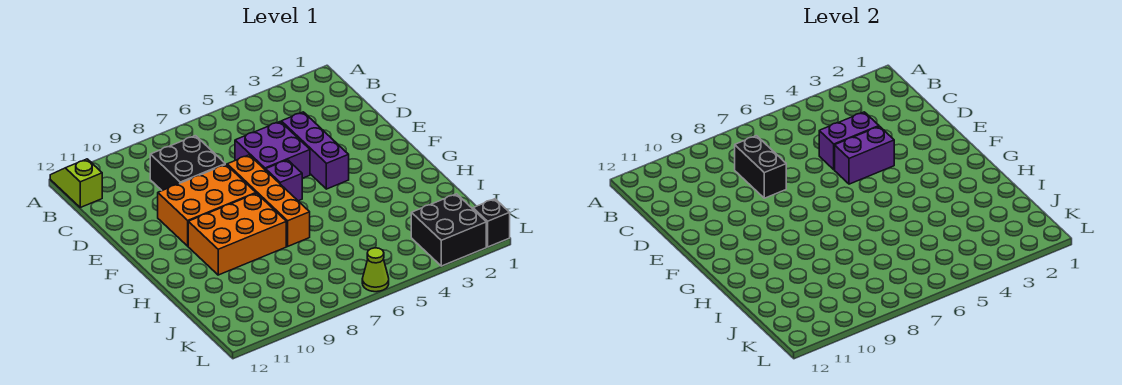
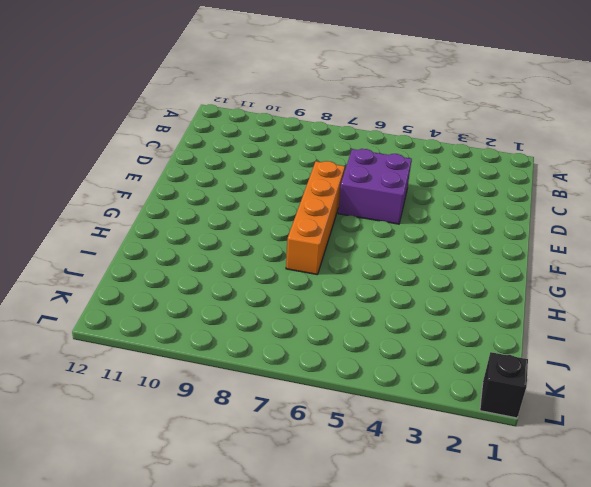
none -> lime 1x2 slope [50,159,102,207]
none -> black 2x2 brick [150,136,225,191]
none -> purple 1x3 brick [281,112,349,189]

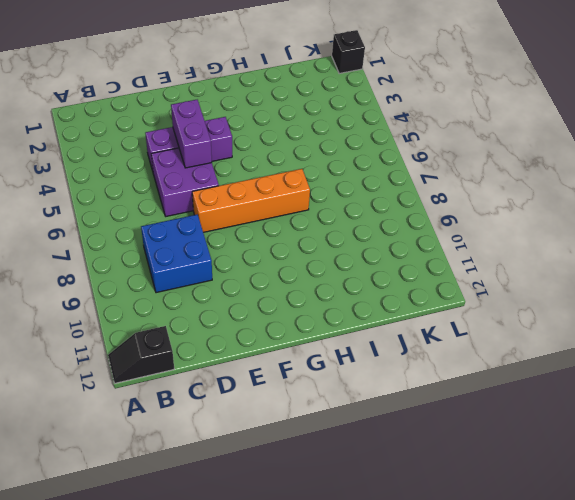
black 1x2 slope [108,326,174,383] -> lime 1x2 slope [50,159,102,207]
blue 2x2 brick [141,214,212,293] -> black 2x2 brick [150,136,225,191]
none -> orange 2x3 brick [158,164,256,246]
none -> purple 1x1 brick [266,160,303,201]
none -> orange 2x3 brick [188,193,286,275]

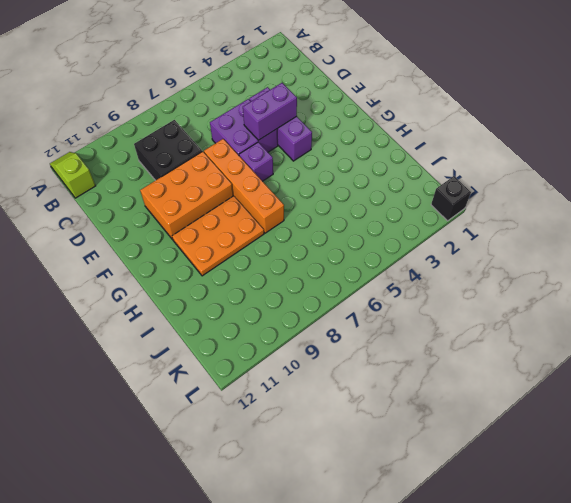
orange 2x3 plate [172,196,264,276] -> orange 2x3 brick [188,193,286,275]
none -> black 2x2 brick [411,194,486,266]
none -> lime 1x1 cone [362,248,389,292]
none -> black 1x2 brick [735,136,786,198]

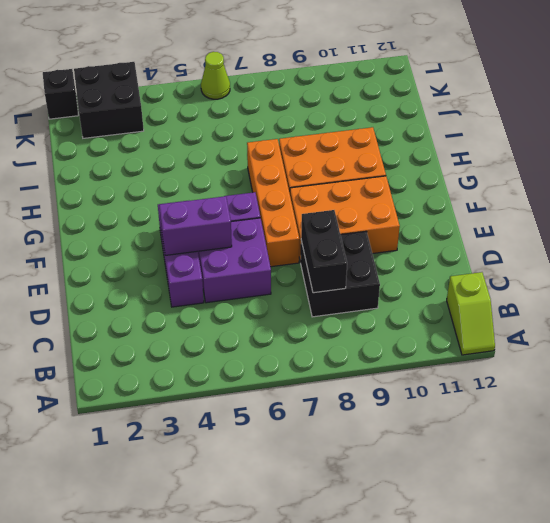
none -> purple 1x2 brick [819,112,879,170]

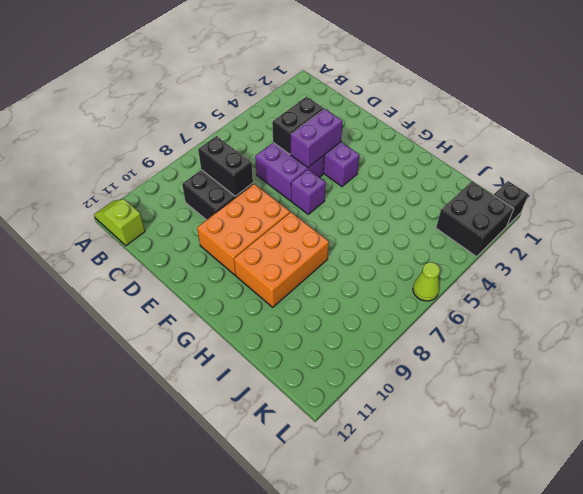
black 1x2 brick [272,97,324,154] -> purple 1x2 brick [819,112,879,170]
none -> orange 1x4 brick [227,155,310,246]

